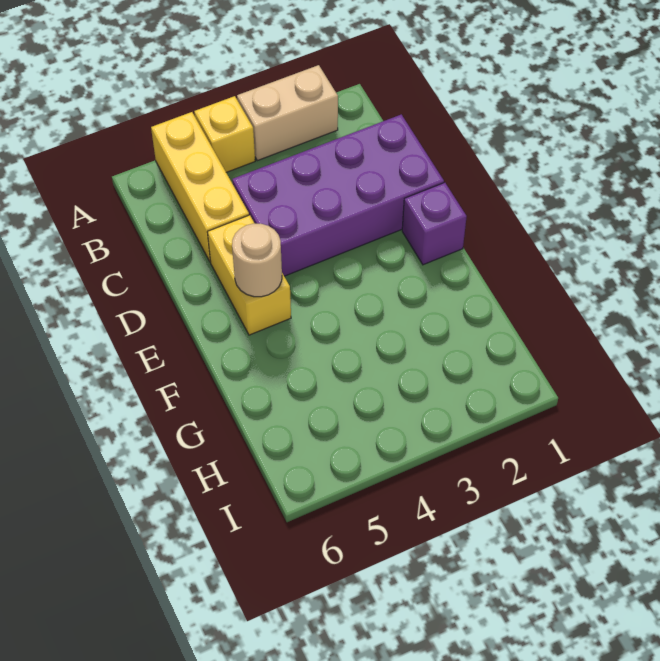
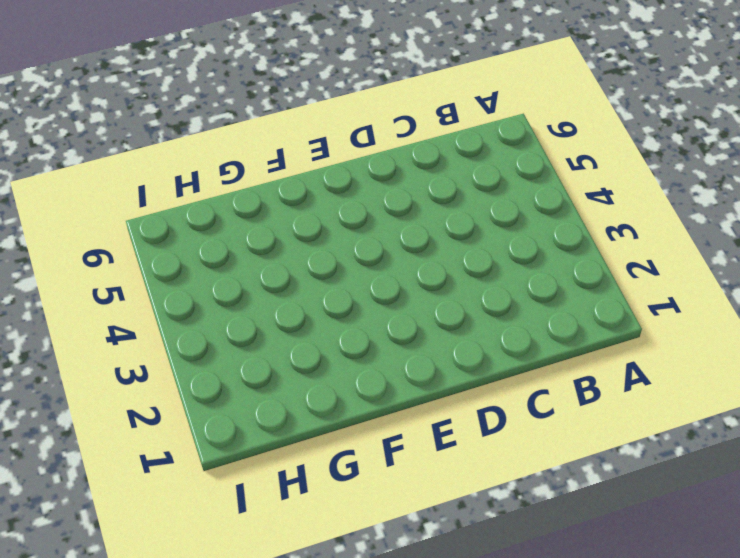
none -> tan 1x2 brick [237,65,338,161]
none -> yellow 1x1 brick [194,96,255,172]

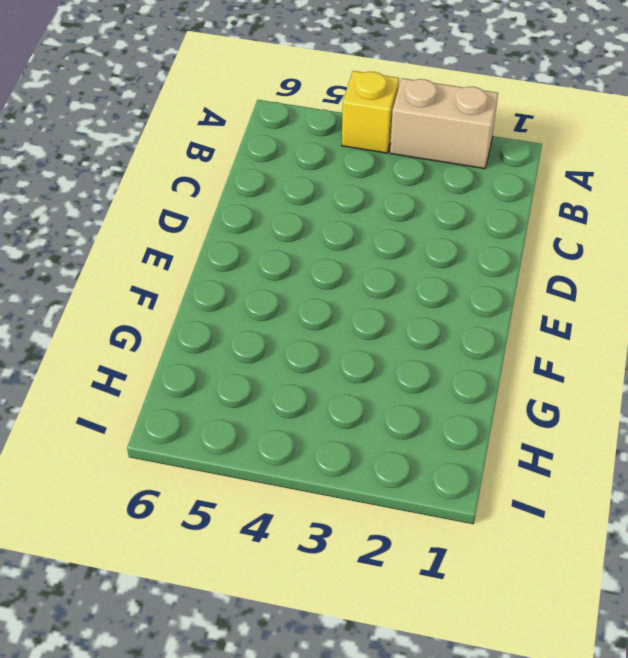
none -> yellow 1x3 brick [151,112,249,262]
none -> purple 2x4 brick [232,114,444,276]

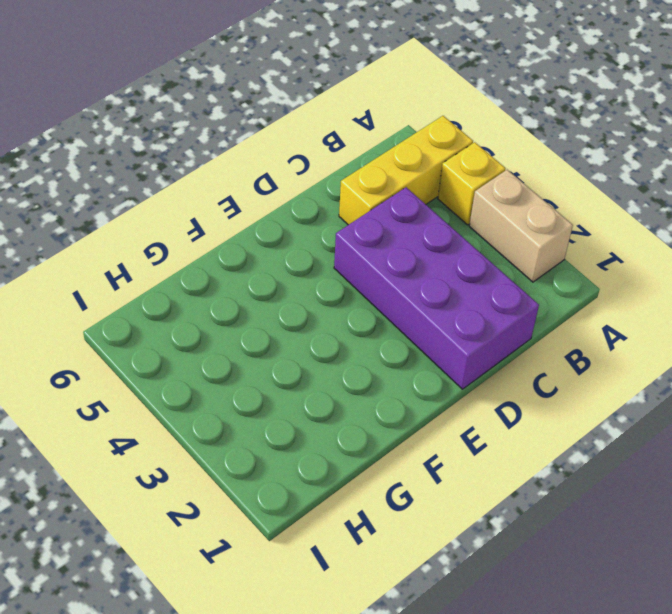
none -> yellow 1x2 brick [207,215,291,335]
none -> purple 1x1 brick [402,183,467,265]

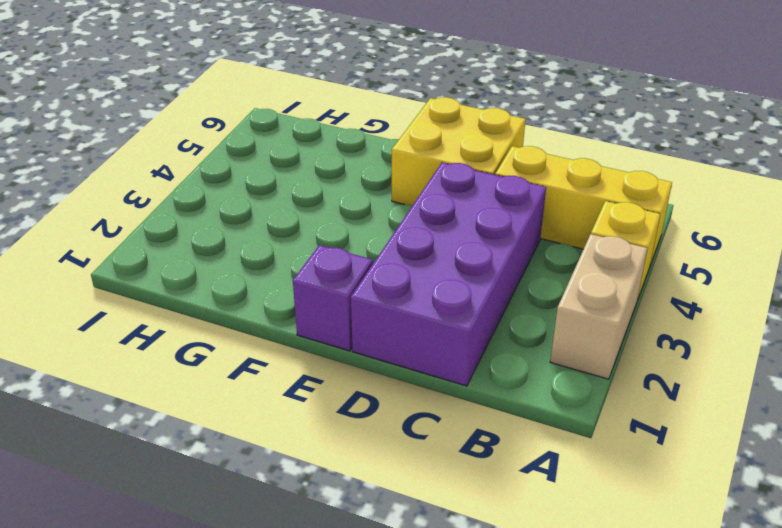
yellow 2x2 brick [392,97,526,206] -> yellow 1x2 brick [207,215,291,335]
none -> tan 1x1 round brick [232,224,282,297]

